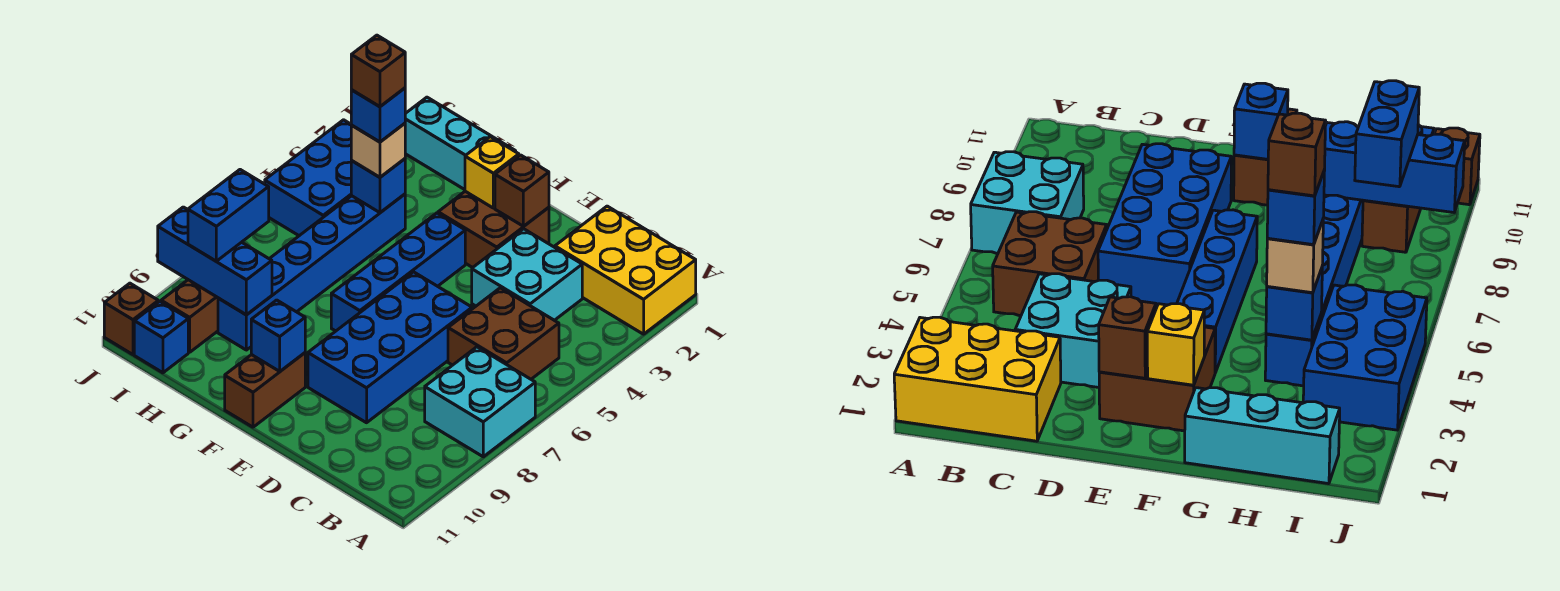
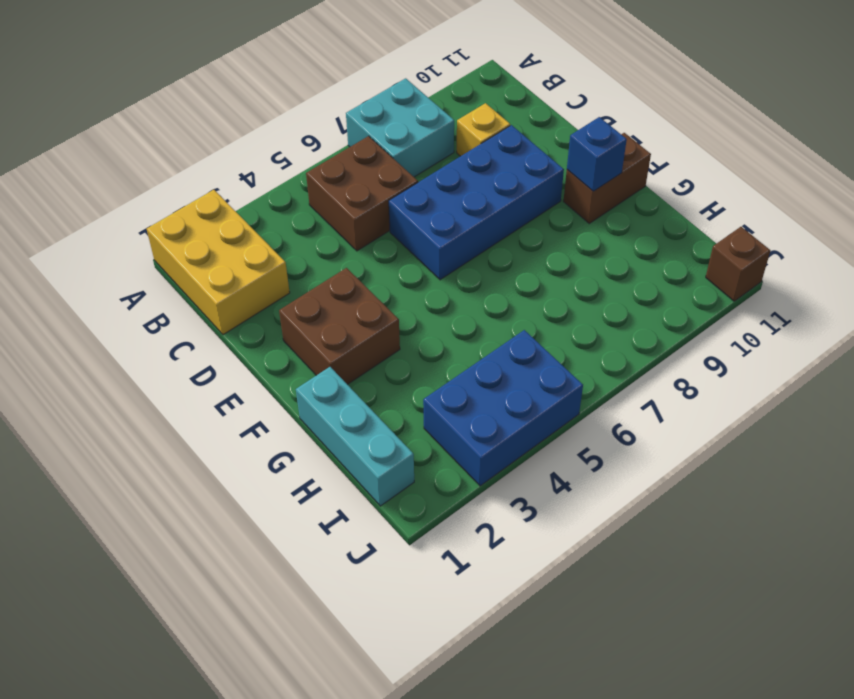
yellow 1x1 brick [457,103,510,156] -> yellow 1x1 brick moved to [465,137,519,208]
none -> cyan 2x2 brick [472,229,582,320]
none -> blue 1x4 brick [331,213,465,331]
none -> blue 1x6 brick [218,194,405,350]

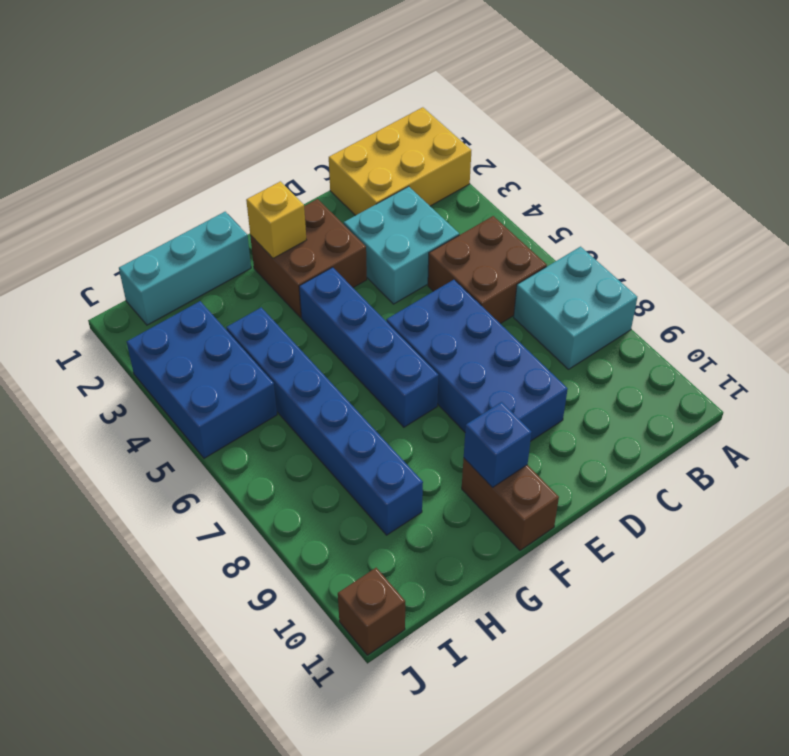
none -> brown 1x2 brick [161,280,218,352]
none -> blue 1x1 brick [134,302,188,373]
none -> brown 1x1 brick [495,155,549,226]

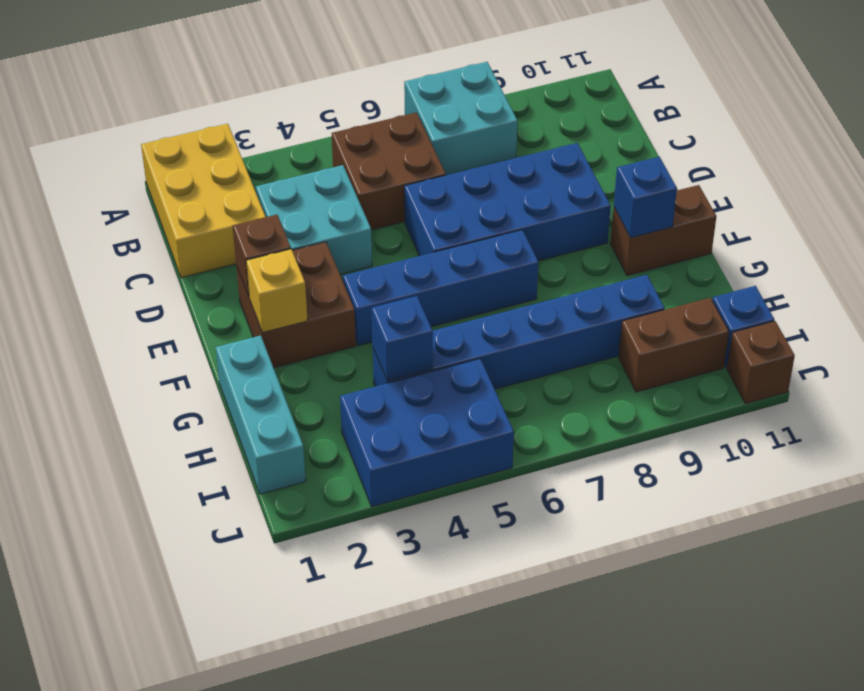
none -> blue 1x3 brick [158,207,272,315]
none -> tan 1x1 brick [351,123,405,177]
none -> blue 1x2 brick [188,170,269,261]

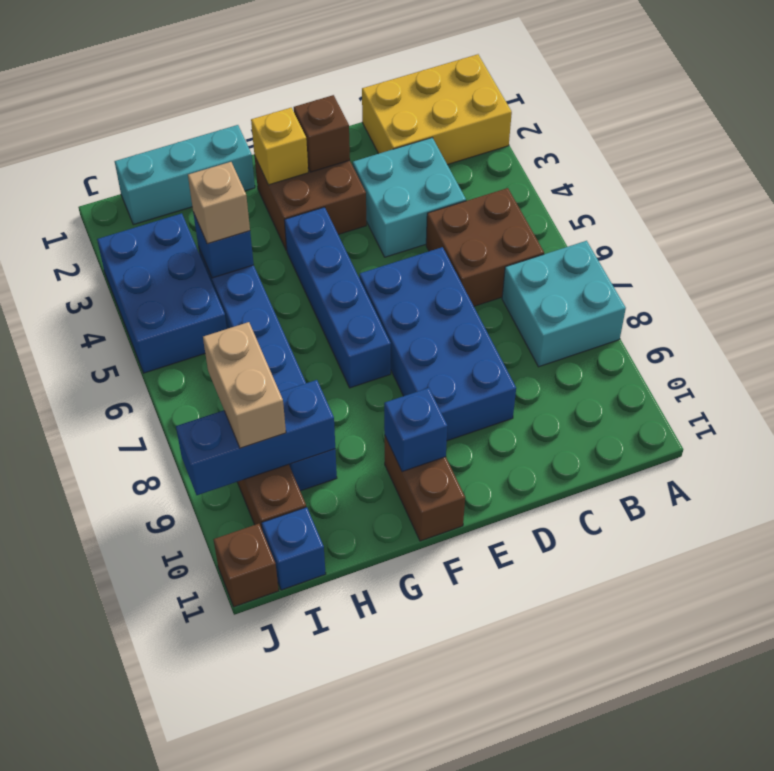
tan 1x2 brick [203,322,286,448] -> blue 1x2 brick [188,170,269,261]
none -> blue 1x1 brick [351,88,405,142]
none -> brown 1x1 brick [351,35,405,106]

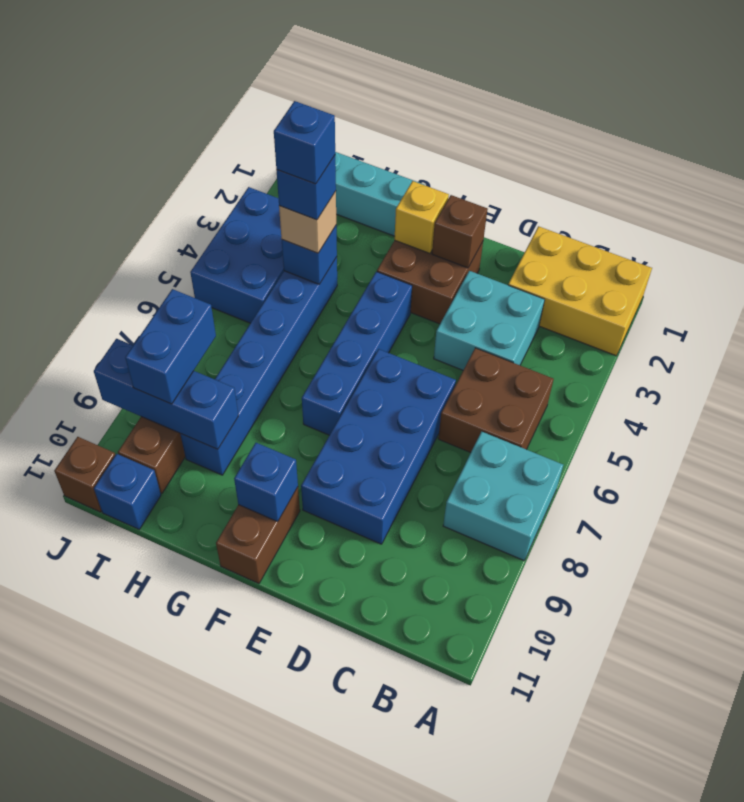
blue 1x1 brick [274,101,335,184] -> brown 1x1 brick [351,35,405,106]

